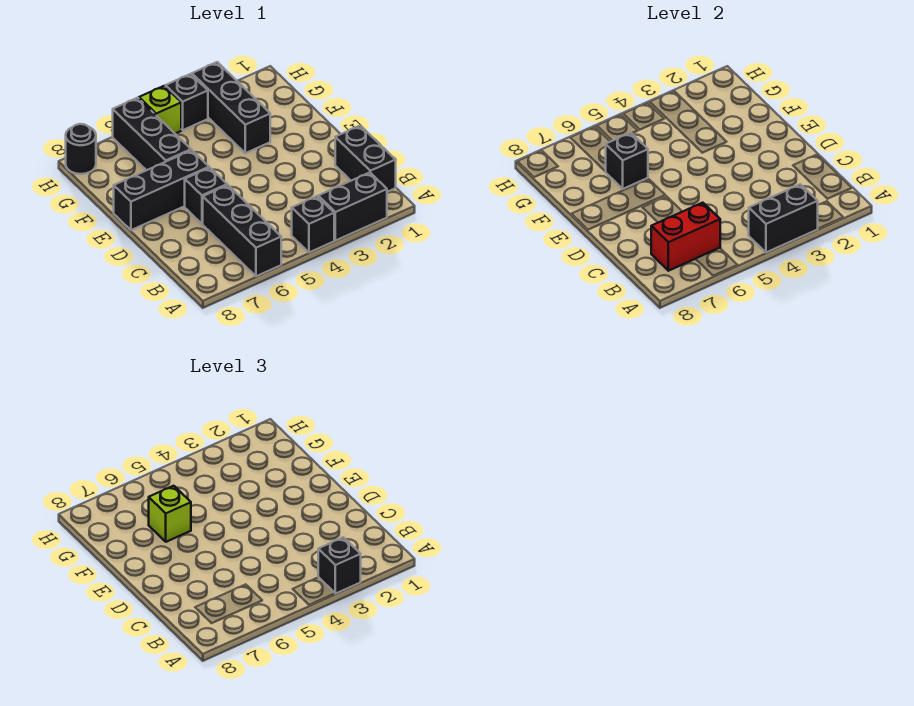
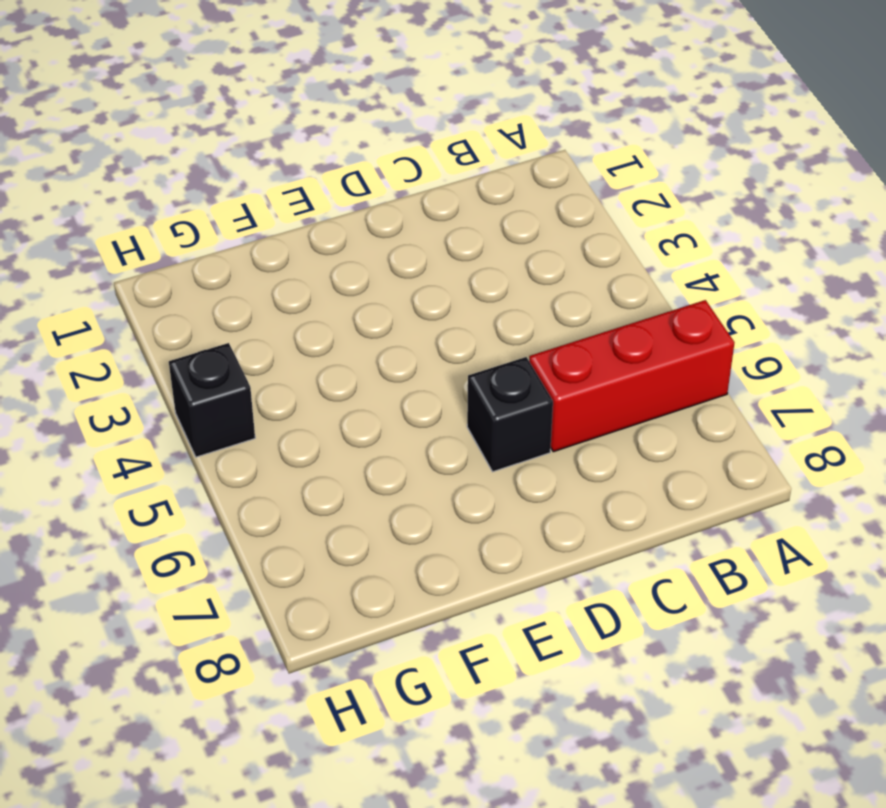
red 1x3 brick [529,300,735,452] -> black 1x3 brick [203,185,281,276]
none -> black 1x2 brick [318,173,387,241]
none -> black 1x1 brick [292,196,334,252]
none -> black 1x2 brick [335,126,396,192]

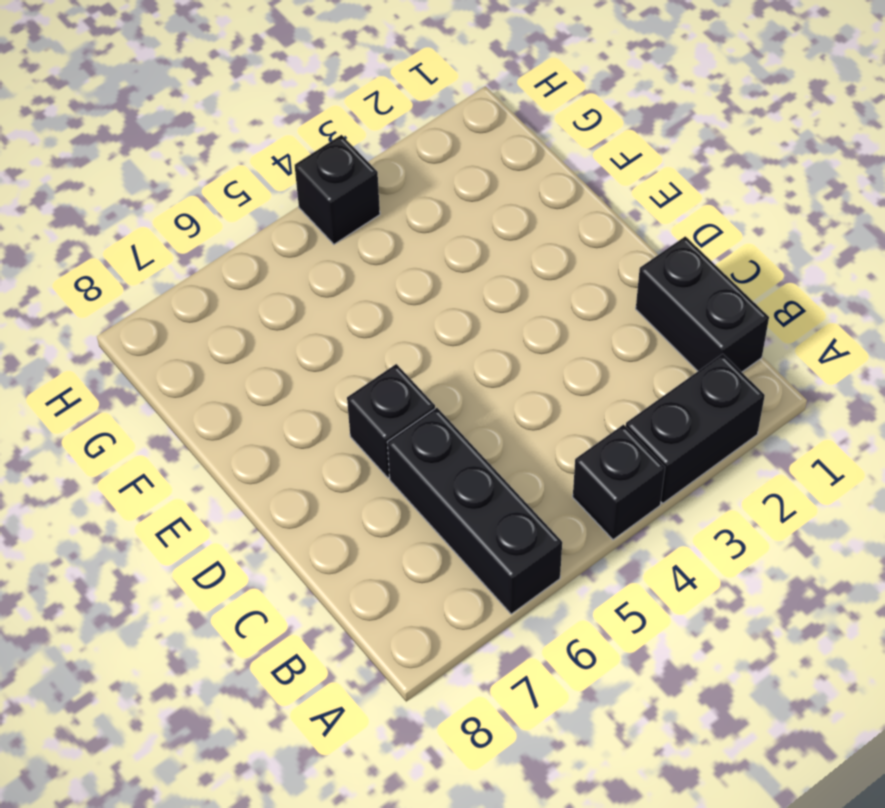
none -> black 1x3 brick [114,150,209,230]
none -> black 1x3 brick [192,62,270,153]
none -> black 1x3 brick [113,98,191,170]

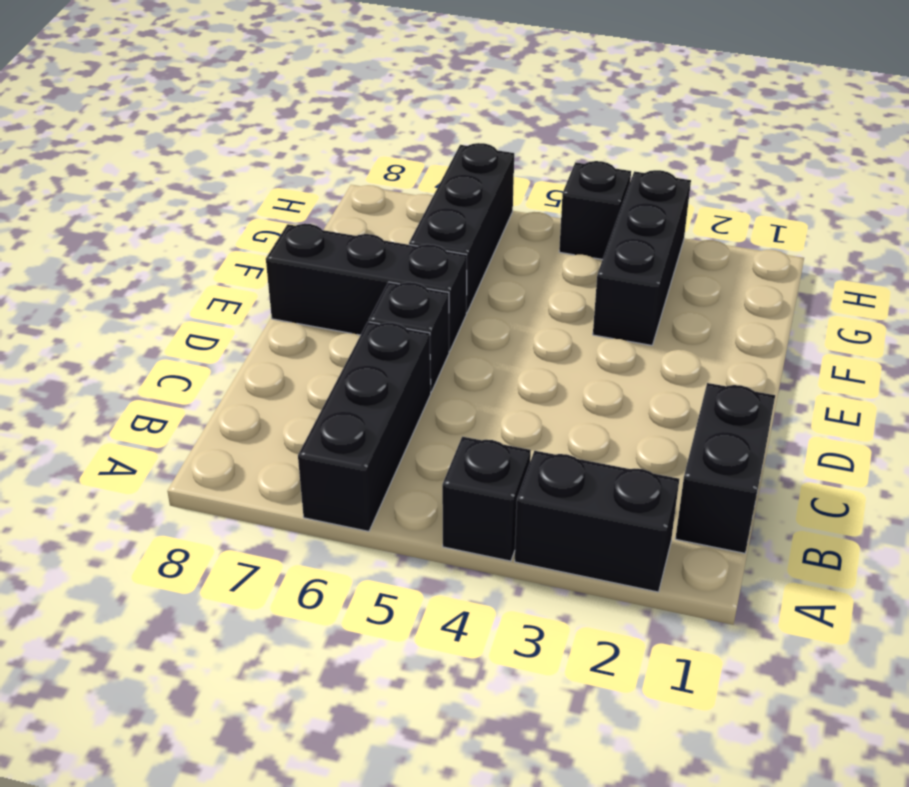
none -> lime 1x1 brick [139,86,181,134]
none -> black 1x1 round brick [66,124,96,174]
none -> black 1x2 brick [749,184,818,252]

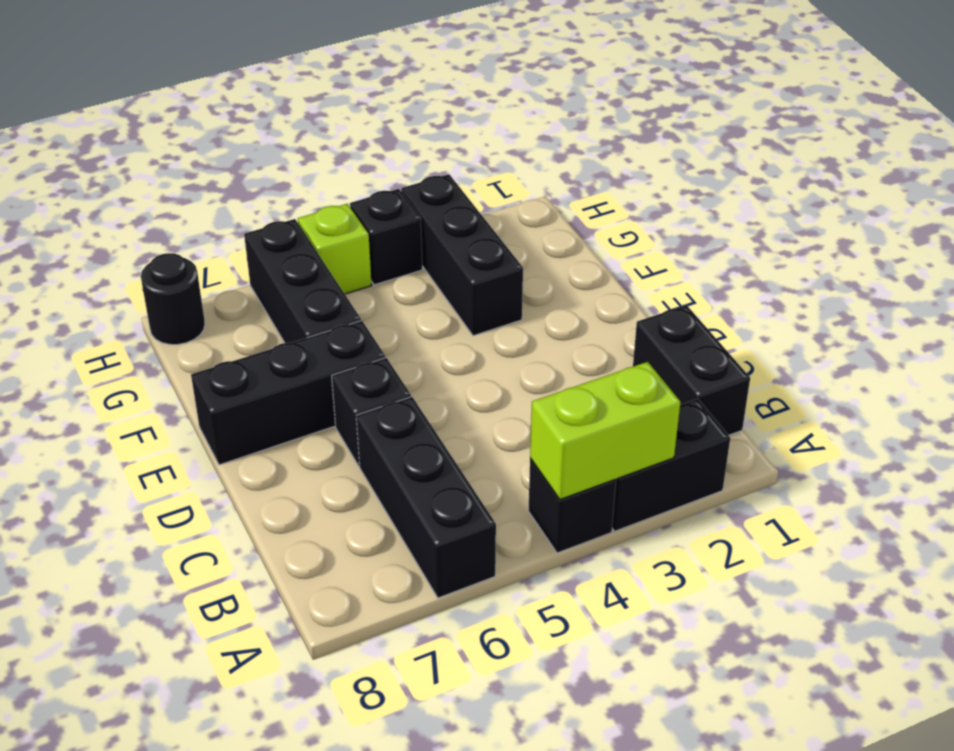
lime 1x2 brick [530,362,680,500] -> black 1x2 brick [749,184,818,252]
none -> red 1x2 brick [651,203,720,271]
none -> black 1x1 brick [606,133,648,189]
none -> black 1x1 brick [318,537,361,594]

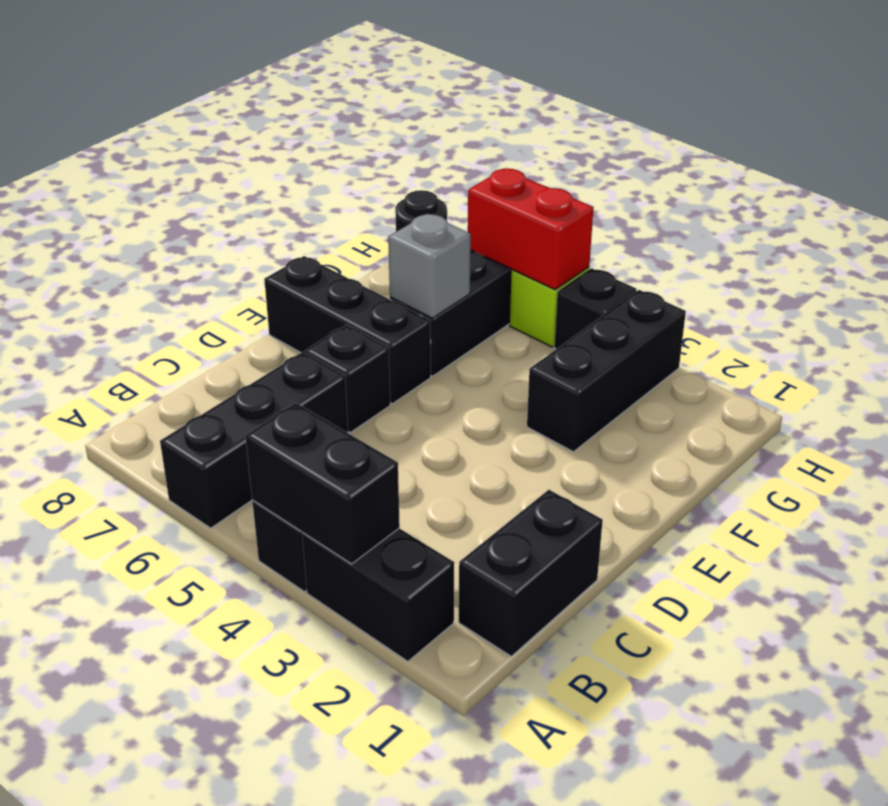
grey 1x1 brick [388,214,471,318] -> black 1x1 brick [606,133,648,189]
red 1x2 brick [468,169,594,289] -> red 1x2 brick moved to [651,203,720,271]
none -> black 1x1 brick [318,537,361,594]
none -> lime 1x1 brick [149,486,191,542]

